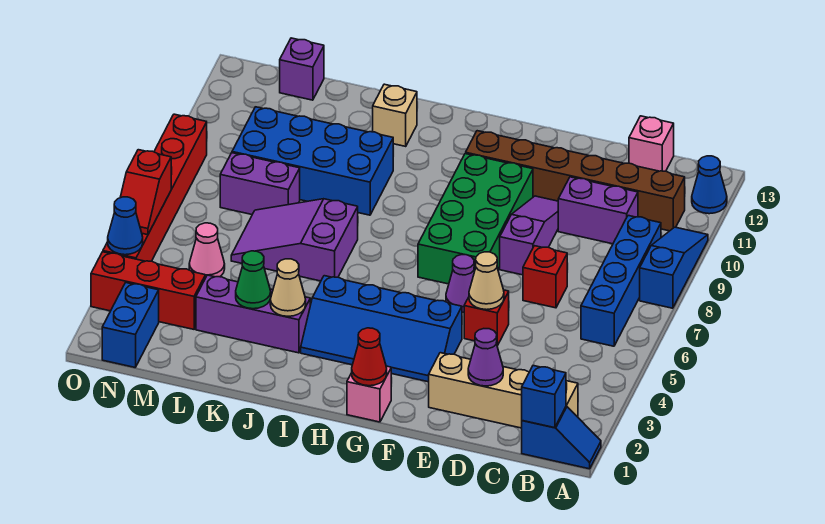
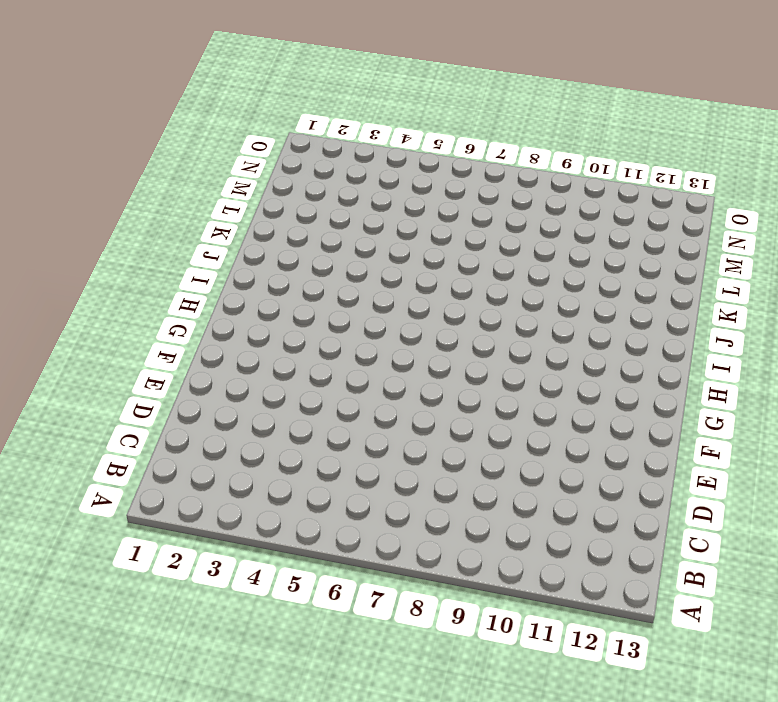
none -> blue 1x2 slope [522,406,601,469]
none -> blue 1x3 slope [640,227,708,308]
none -> blue 1x1 cone [692,156,727,214]
none -> tan 1x4 brick [429,353,578,428]

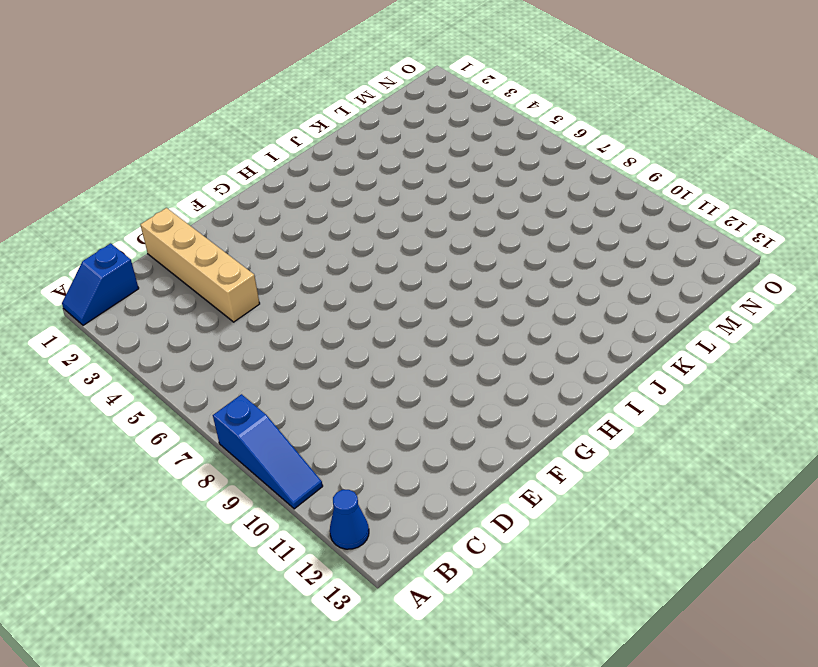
tan 1x4 brick [140,208,260,322] -> tan 1x4 brick turned to [429,353,578,428]
none -> blue 1x4 brick [581,216,661,346]
none -> brown 1x6 brick [466,131,685,231]
none -> purple 1x2 brick [558,177,638,244]
none -> pink 1x1 brick [629,116,674,171]

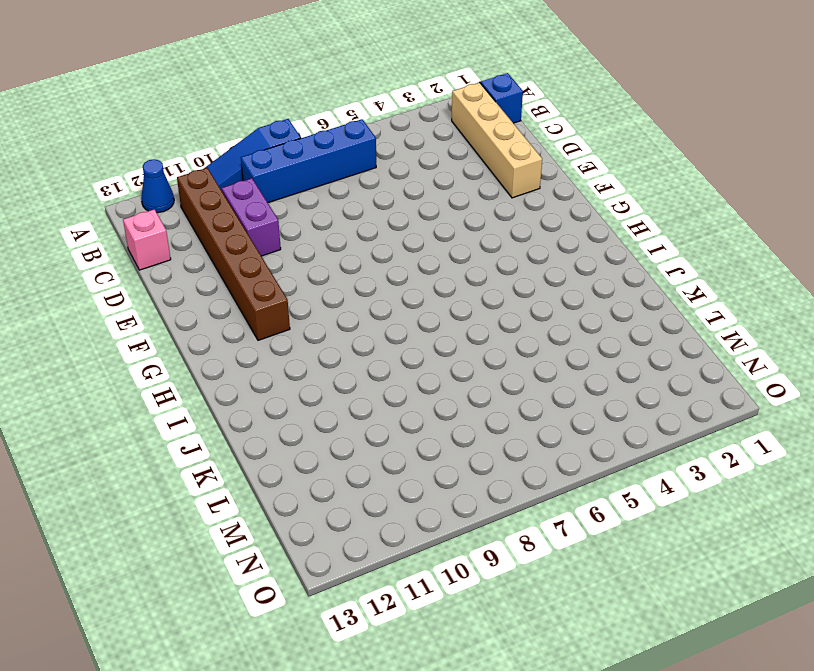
none -> red 1x1 brick [523,246,567,308]
none -> red 1x1 brick [464,290,509,346]
none -> purple 1x3 slope [500,196,558,275]
none -> blue 2x4 slope [301,276,462,382]

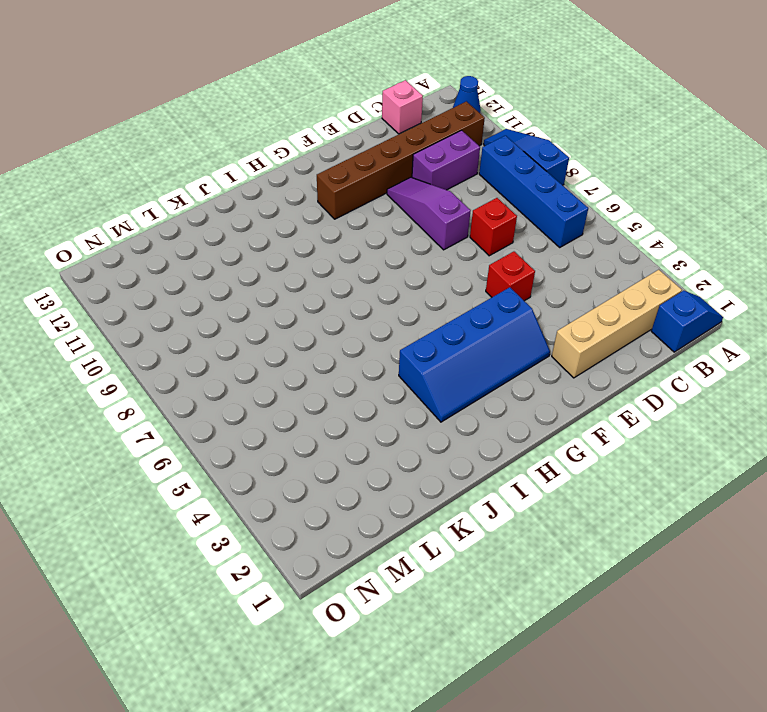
none -> purple 1x1 cone [446,255,475,312]
none -> green 2x4 brick [418,154,533,284]
none -> pink 1x1 brick [347,366,391,422]
none -> purple 1x3 brick [196,275,310,353]

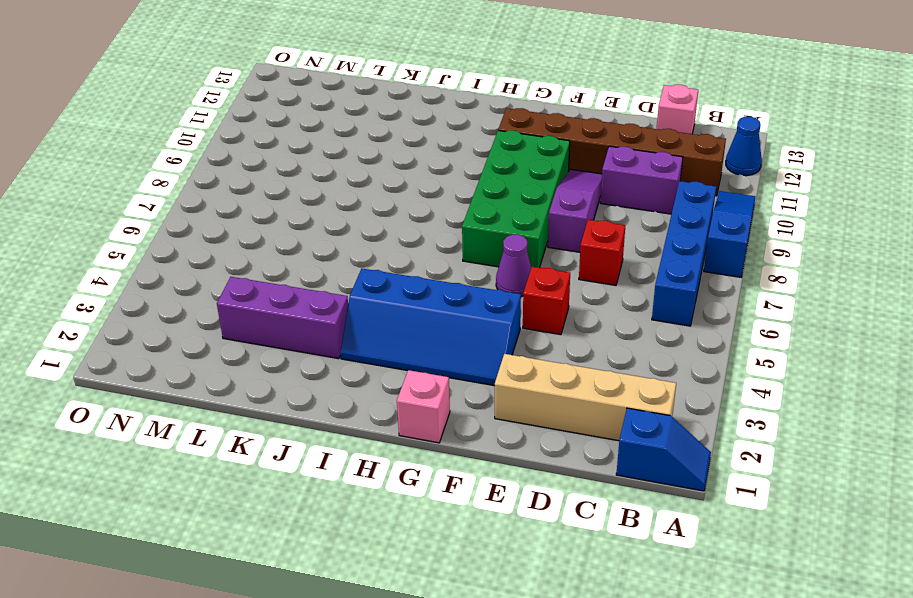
none -> purple 2x3 slope [231,199,358,281]
none -> blue 2x4 brick [232,107,393,215]
none -> tan 1x1 brick [373,84,417,146]
none -> purple 1x2 brick [220,153,300,215]

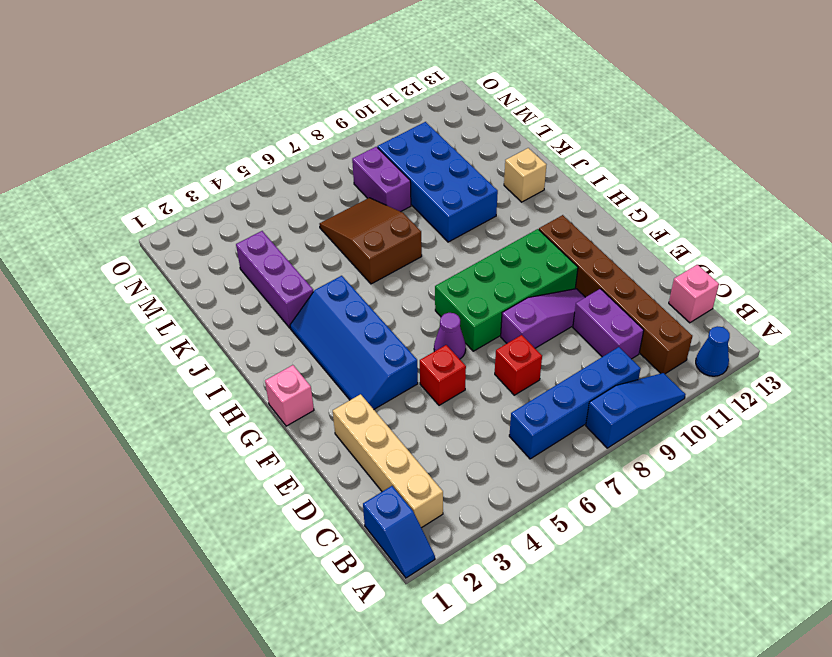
brown 2x3 slope [320,198,422,284] -> purple 2x3 slope [231,199,358,281]
none -> red 1x3 brick [91,252,205,329]
none -> pink 1x1 cone [189,223,225,278]
none -> purple 1x1 brick [280,38,324,100]
none -> blue 1x2 brick [102,283,159,367]

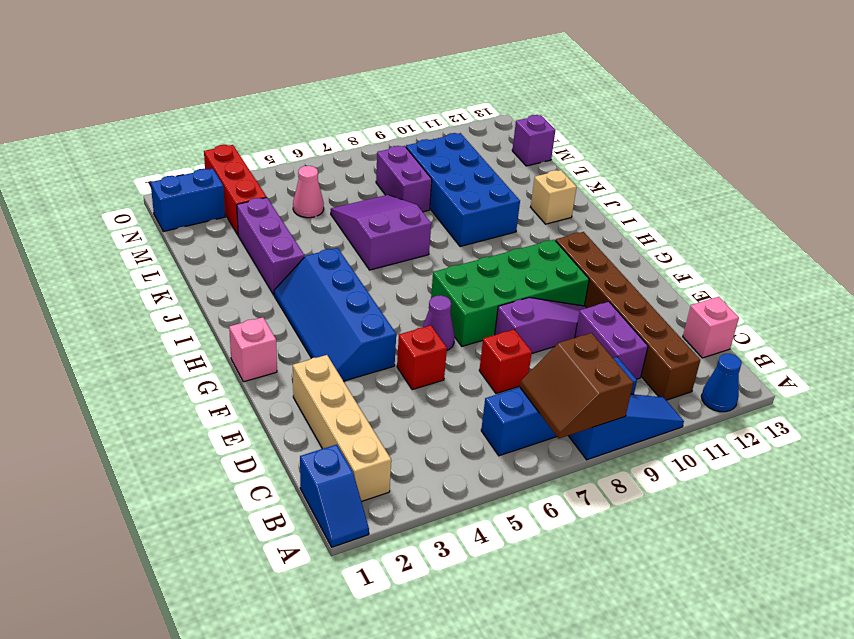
brown 2x2 slope [520,333,633,438] -> none
none -> red 1x6 brick [103,114,207,261]
none -> blue 1x1 brick [522,365,566,428]
none -> purple 1x1 cone [468,329,503,386]
none -> tan 1x1 cone [469,252,504,310]

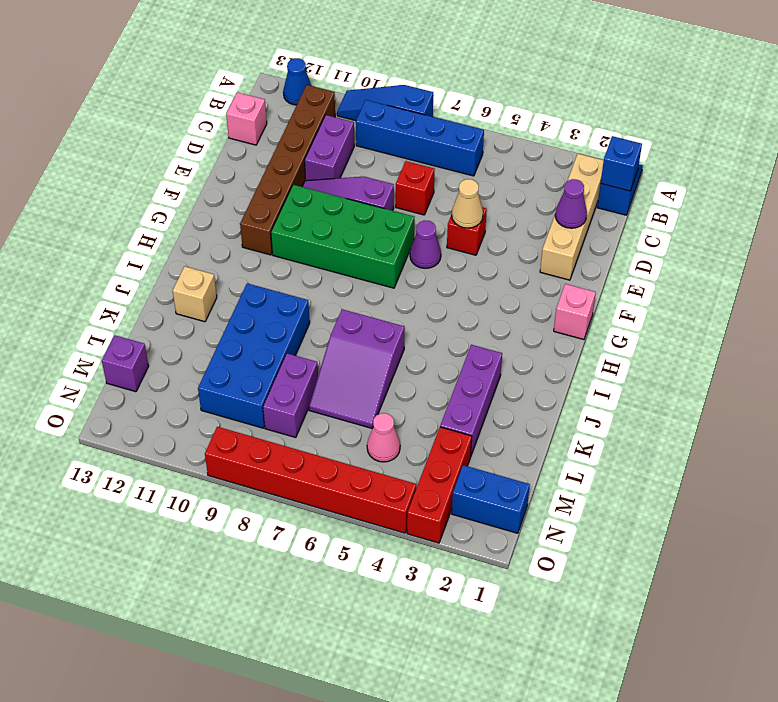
none -> blue 2x4 slope [301,276,462,382]
none -> red 1x1 cone [352,328,387,386]
none -> tan 1x1 cone [270,259,306,316]
none -> green 1x1 cone [236,251,271,309]

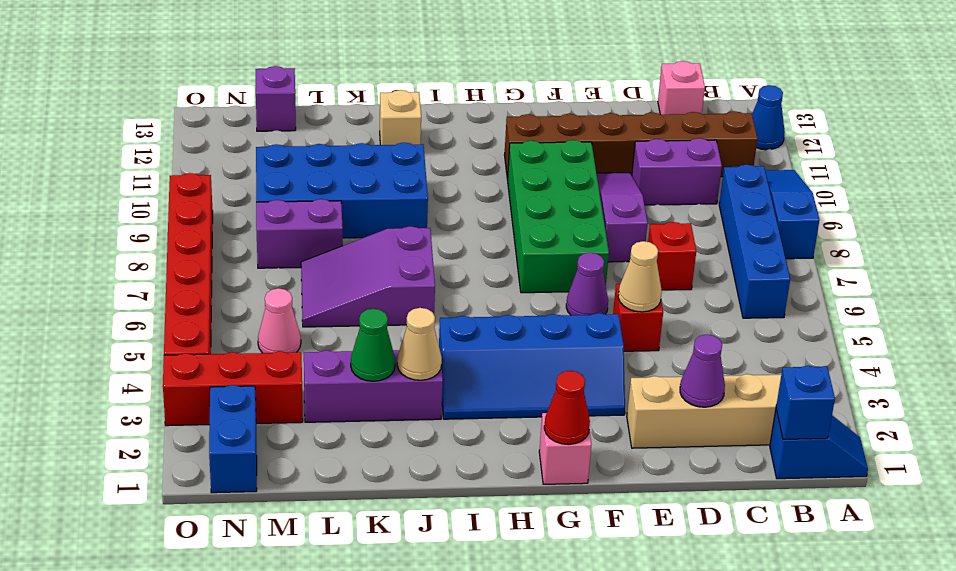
none -> blue 1x1 cone [108,197,143,255]
none -> red 1x2 slope [120,150,171,235]

